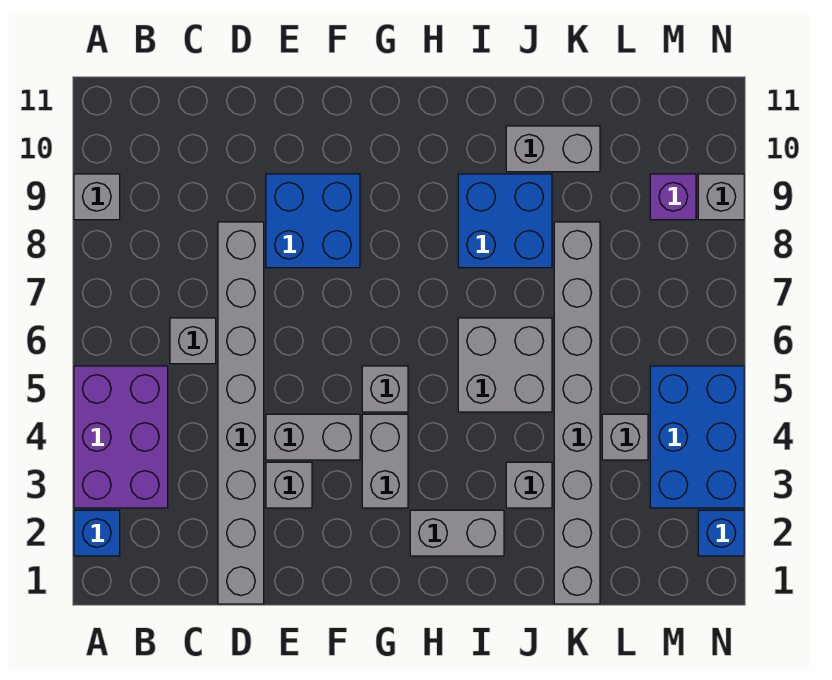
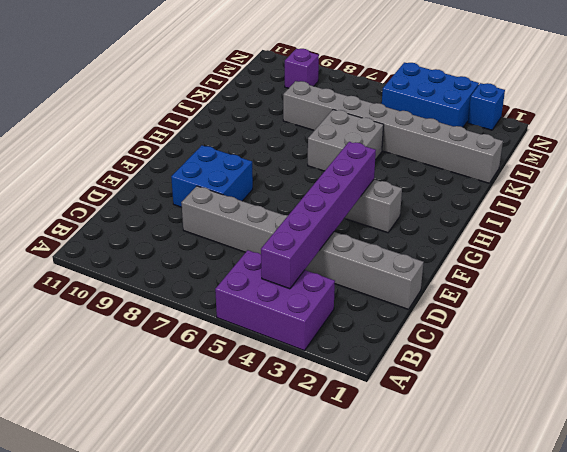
purple 1x6 brick [261,142,376,289] -> none
none -> blue 1x1 brick [74,510,120,556]
none -> grey 1x1 brick [74,174,120,220]
none -> grey 1x1 brick [170,318,216,364]

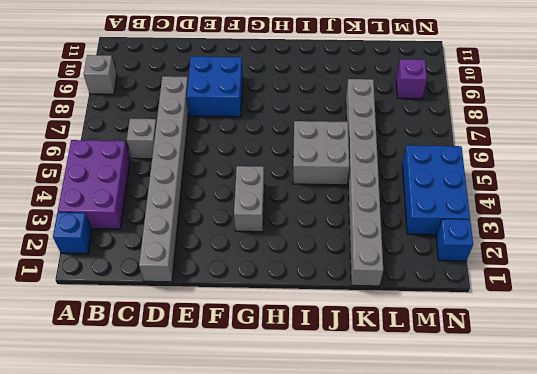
none -> grey 1x1 brick [266,462,312,508]
none -> grey 1x2 brick [266,414,360,460]
none -> grey 1x1 brick [362,366,408,412]

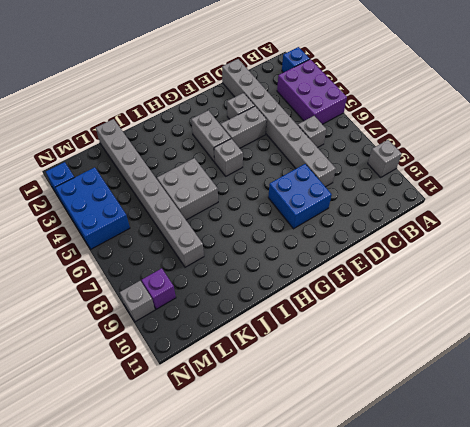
none -> grey 1x2 brick [410,510,504,556]
none -> blue 2x2 brick [458,174,552,268]
none -> grey 1x1 brick [506,462,552,508]

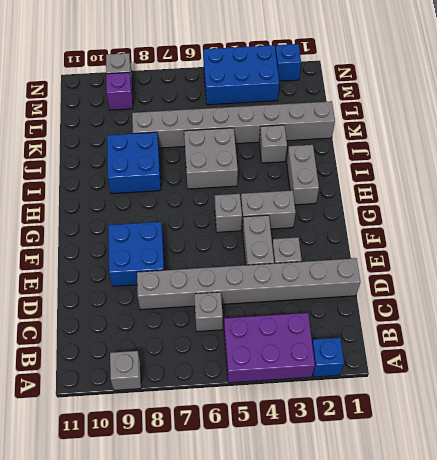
none -> grey 1x2 brick [506,126,600,172]
none -> grey 1x1 brick [602,414,648,460]

